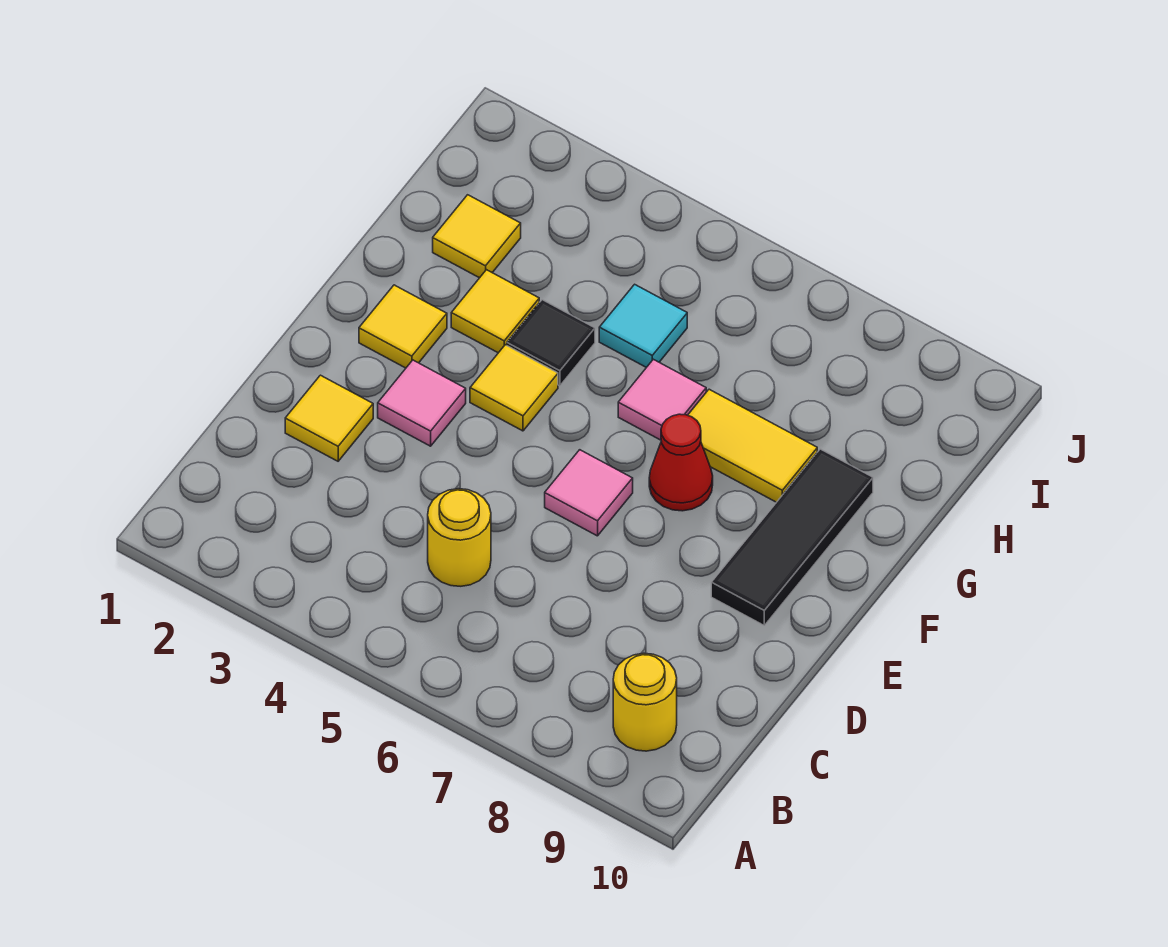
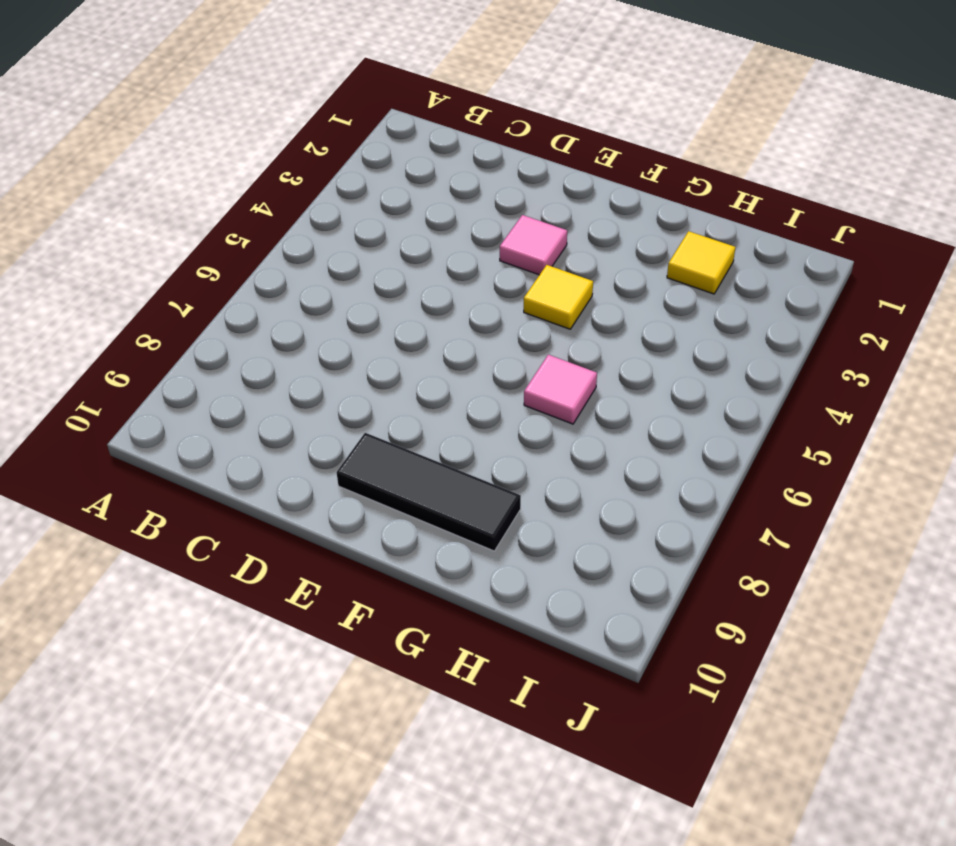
none -> yellow 1x1 round brick [613,653,677,751]
none -> yellow 1x1 round brick [428,489,491,586]
none -> yellow 1x1 tile [285,375,373,461]

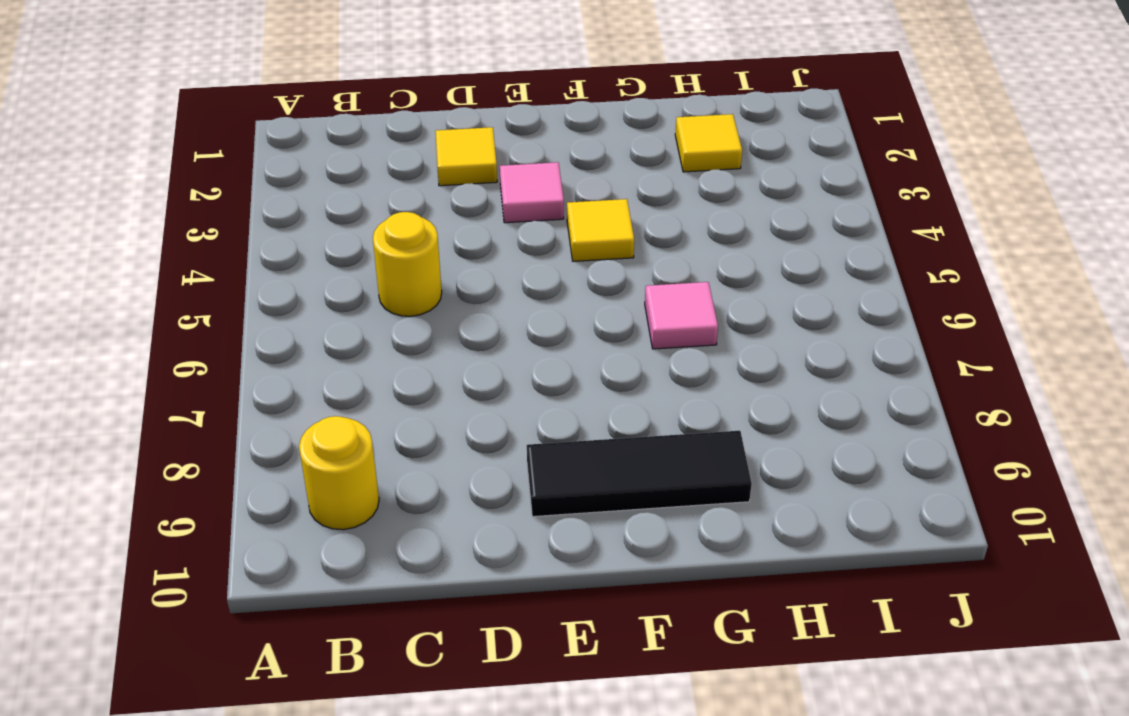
none -> pink 1x1 tile [545,450,633,536]
none -> yellow 1x1 tile [359,285,447,368]
none -> red 1x1 cone [649,414,713,511]

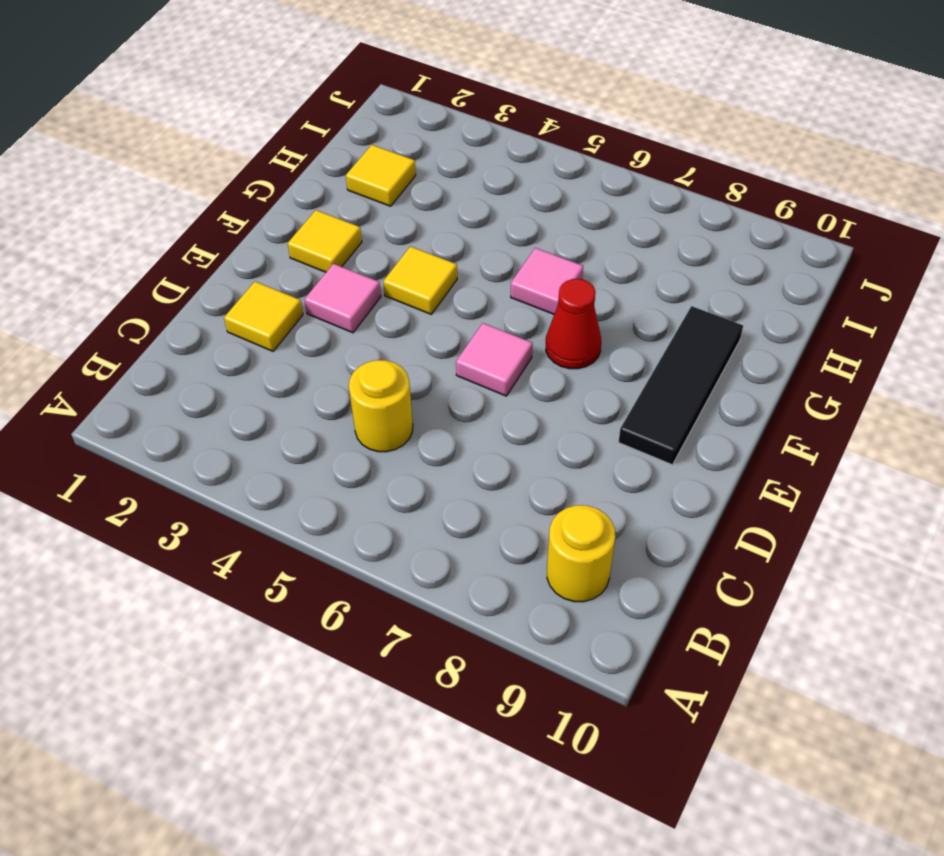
none -> yellow 1x1 tile [451,270,539,353]
none -> black 1x1 tile [507,300,595,386]
none -> yellow 1x2 tile [688,389,817,502]

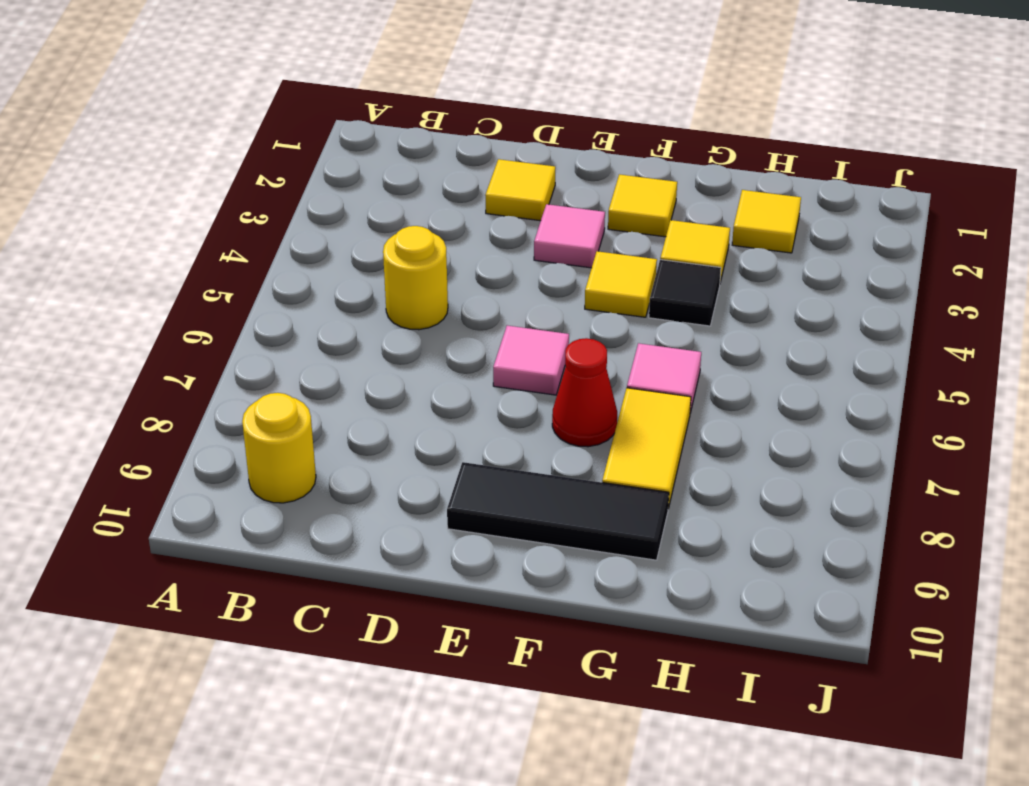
none -> cyan 1x1 tile [599,284,687,367]

